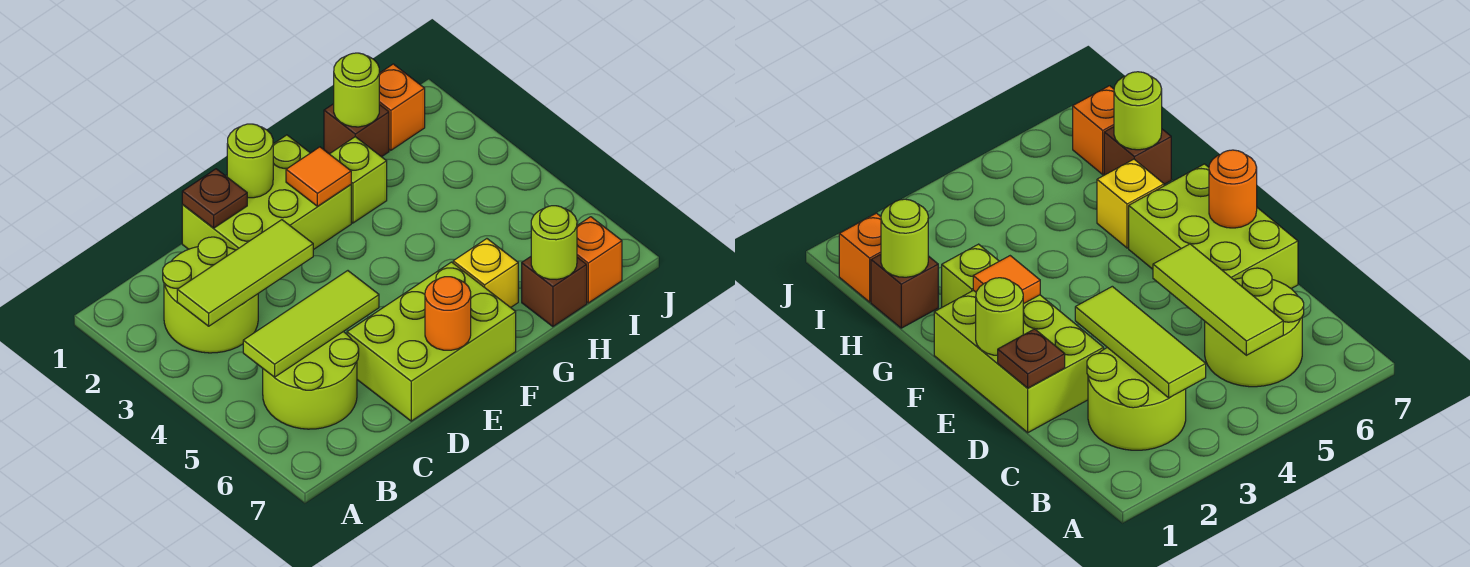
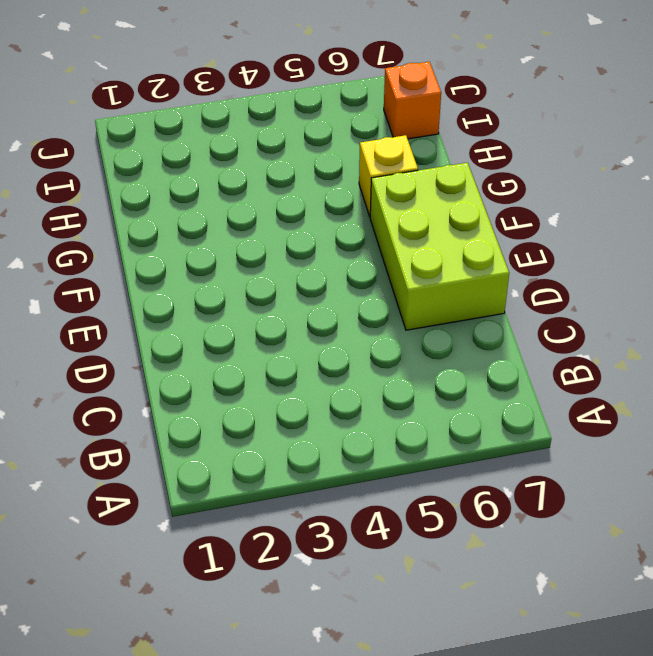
none -> lime 2x2 round brick [163,237,258,353]
none -> lime 2x2 round brick [263,332,359,429]
none -> lime 2x3 brick [182,135,351,250]

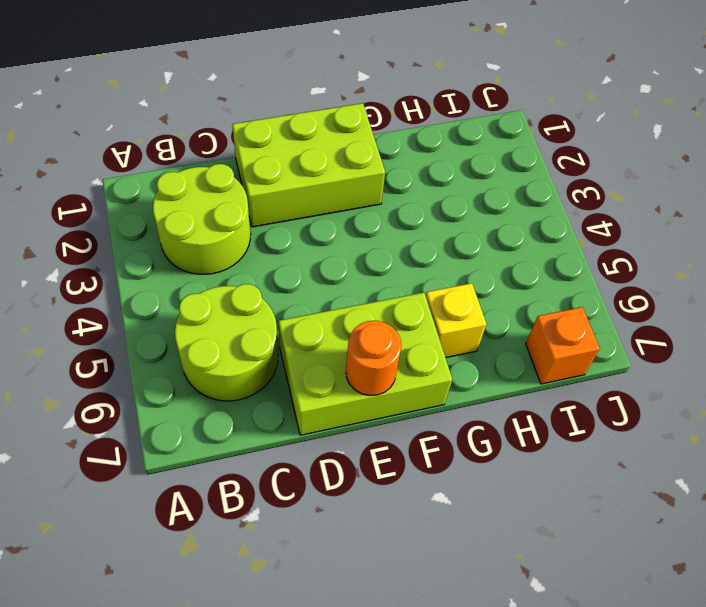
none -> lime 1x1 brick [330,137,387,223]
none -> brown 1x1 brick [324,104,389,157]
none -> brown 1x1 brick [522,257,587,327]

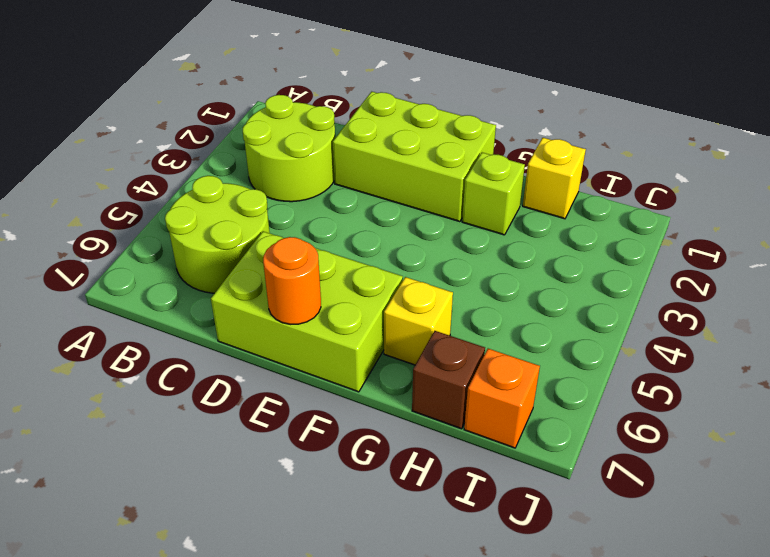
yellow 1x1 brick [523,138,586,219] -> brown 1x1 brick [324,104,389,157]
none -> orange 1x1 brick [379,64,425,150]
none -> lime 1x3 tile [177,220,313,326]
none -> lime 1x3 tile [243,271,379,377]

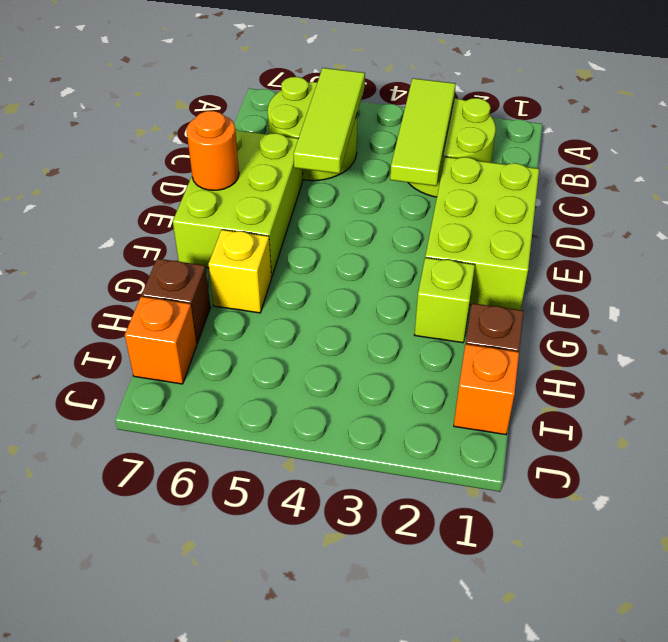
none -> brown 1x1 plate [182,169,247,228]
none -> lime 1x1 round brick [227,124,273,198]
none -> orange 1x1 tile [286,147,351,206]

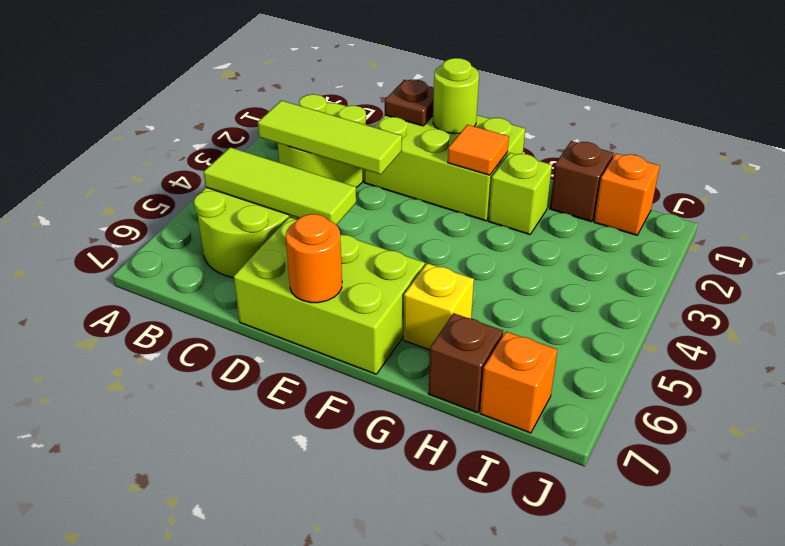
none -> lime 1x1 round brick [334,53,379,127]
none -> lime 1x1 round brick [531,206,577,280]

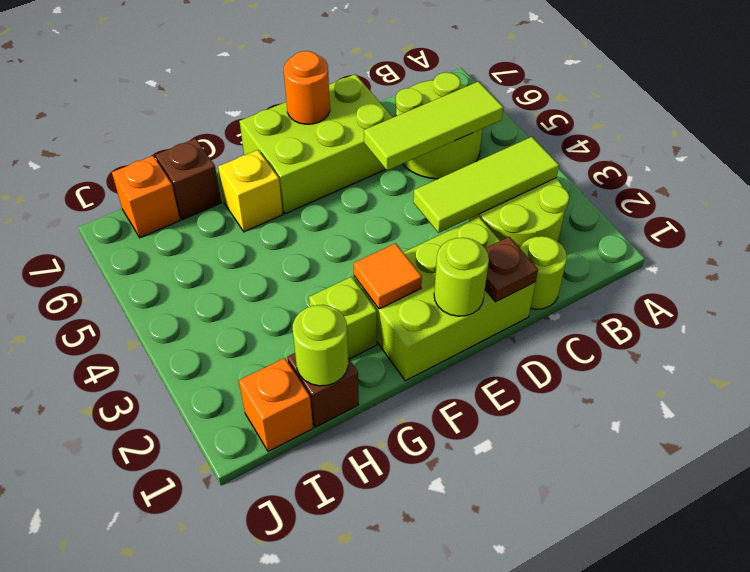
lime 1x1 round brick [520,236,567,309] -> lime 1x1 round brick moved to [531,206,577,280]

